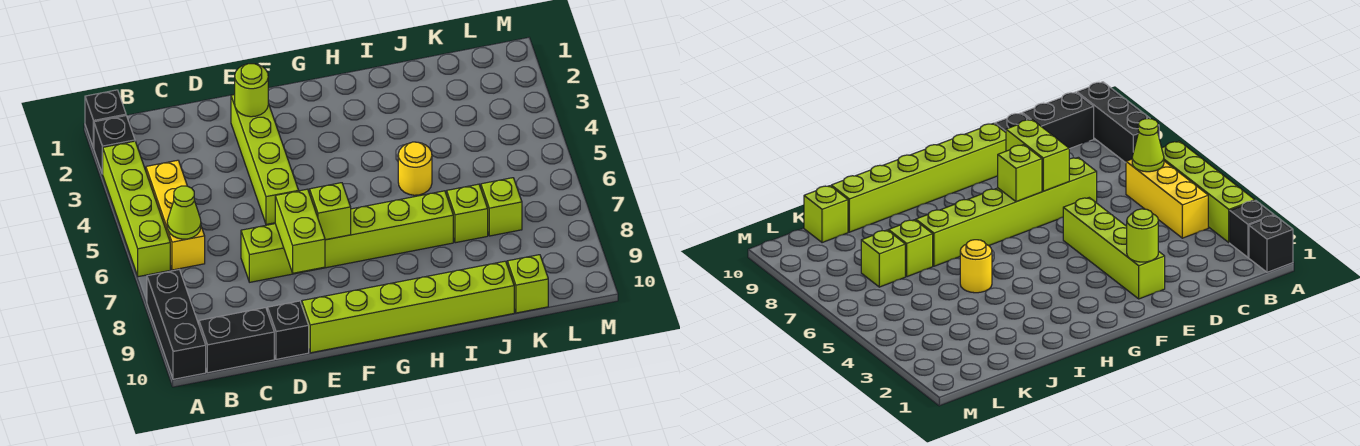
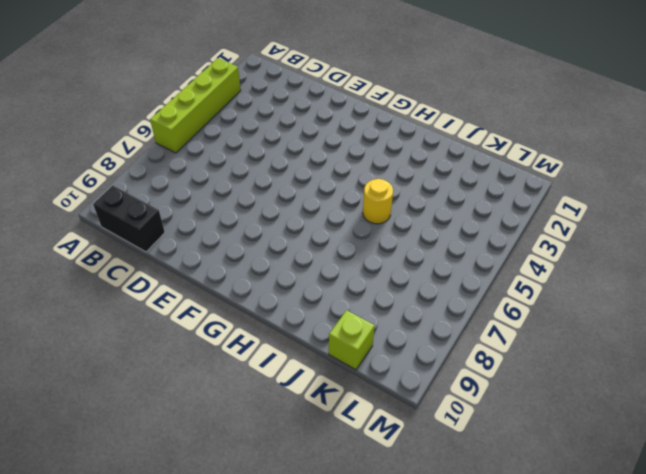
none -> black 1x1 brick [85,90,126,148]
none -> black 1x1 brick [94,115,135,174]
none -> black 1x3 brick [147,270,206,379]

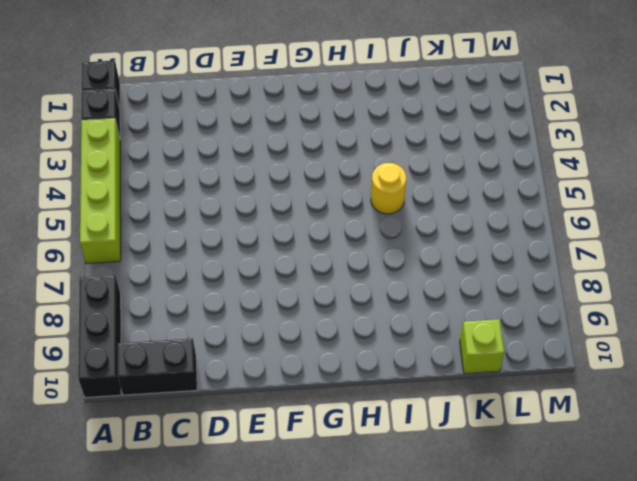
none -> yellow 1x3 brick [146,160,205,270]
none -> lime 1x6 brick [241,191,453,282]
none -> black 1x1 brick [268,301,309,359]

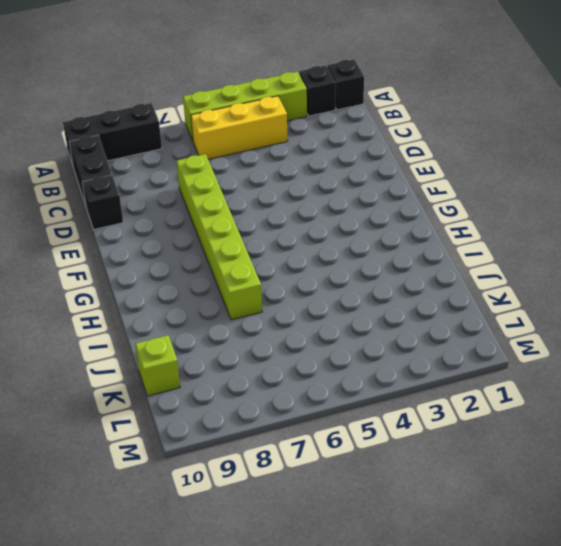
none -> lime 1x4 brick [231,95,299,224]
none -> lime 1x6 brick [302,261,514,353]
none -> yellow 1x1 round brick [398,142,432,195]

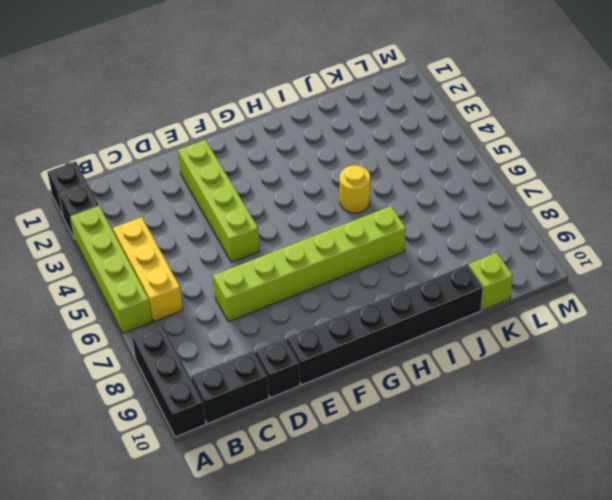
black 1x6 brick [287,265,483,385] -> lime 1x6 brick [302,261,514,353]
none -> lime 1x1 brick [447,184,488,243]
none -> lime 1x1 brick [481,178,522,236]
none -> lime 1x1 cone [167,186,201,239]

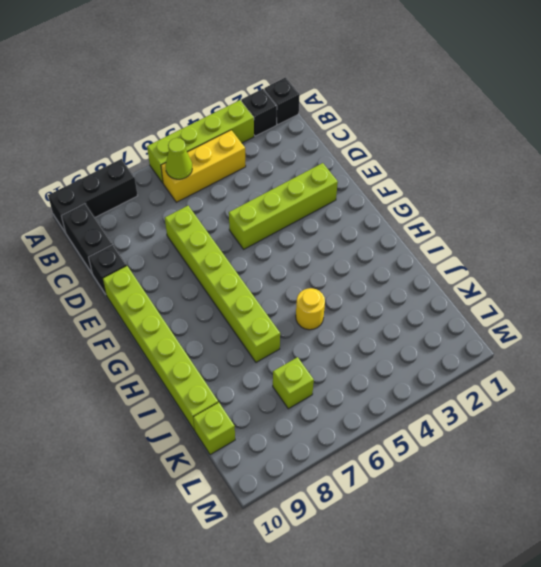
none -> lime 1x1 brick [447,184,488,243]
none -> lime 1x1 round brick [234,64,268,117]
none -> lime 1x2 brick [275,189,325,273]

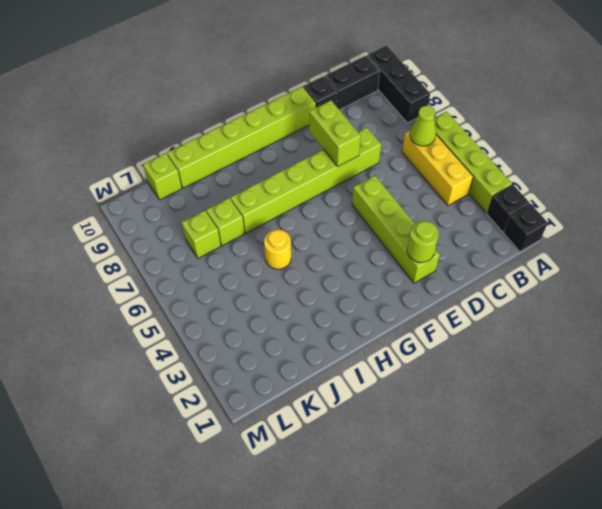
none -> lime 1x1 brick [310,183,351,240]

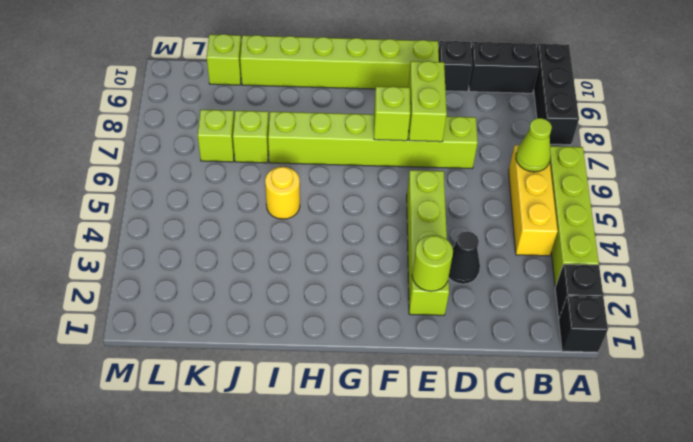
black 1x1 cone [449,232,480,284] -> none

